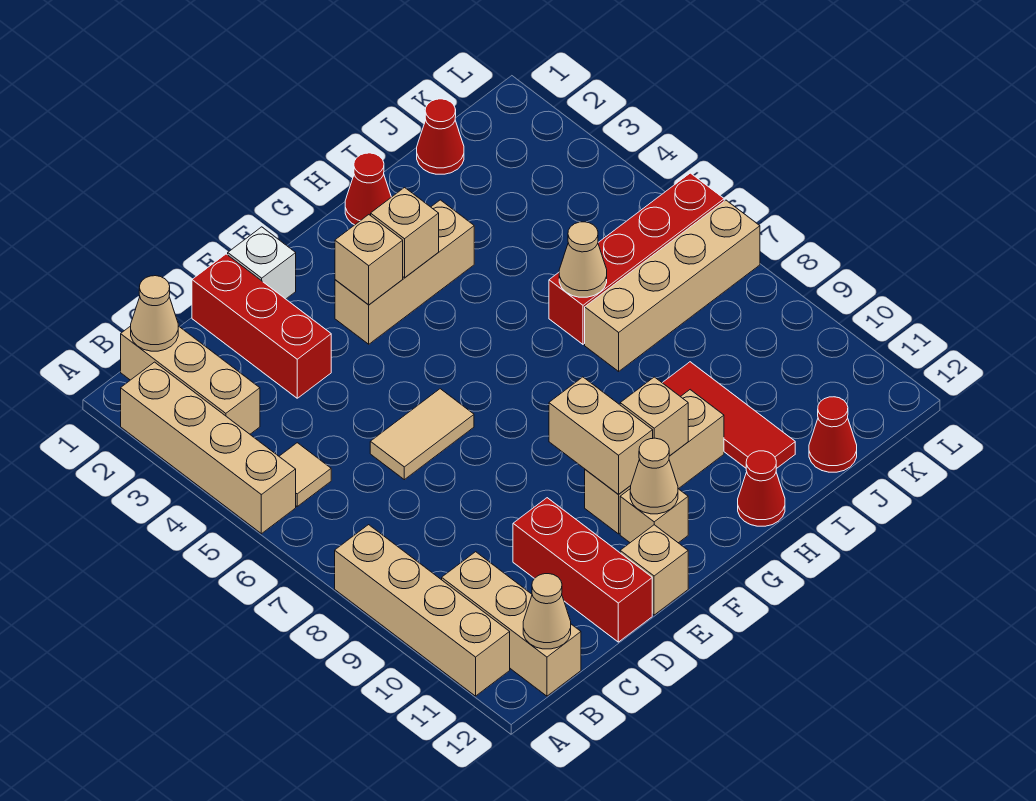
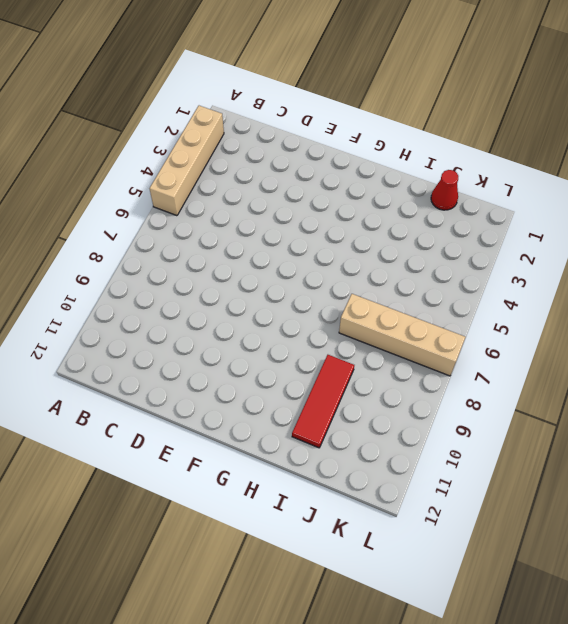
none -> tan 1x4 brick [335,525,510,696]
none -> tan 1x3 brick [121,326,260,434]
none -> tan 1x1 tile [279,443,331,506]

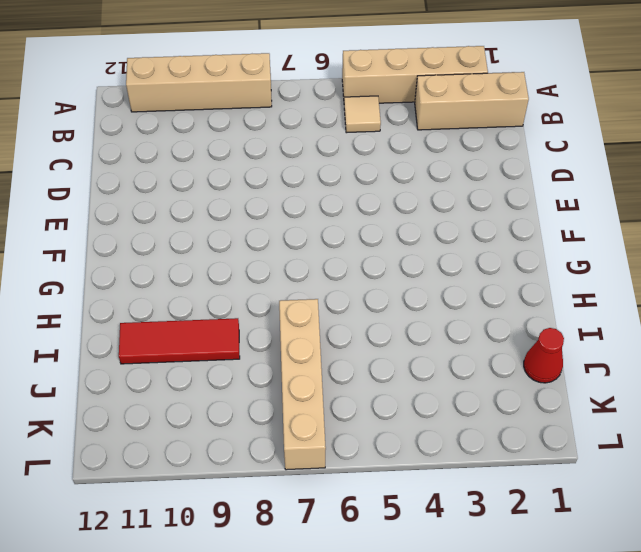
none -> tan 1x3 brick [442,552,581,696]
none -> red 1x3 brick [192,254,331,398]
none -> tan 1x2 tile [370,389,474,480]

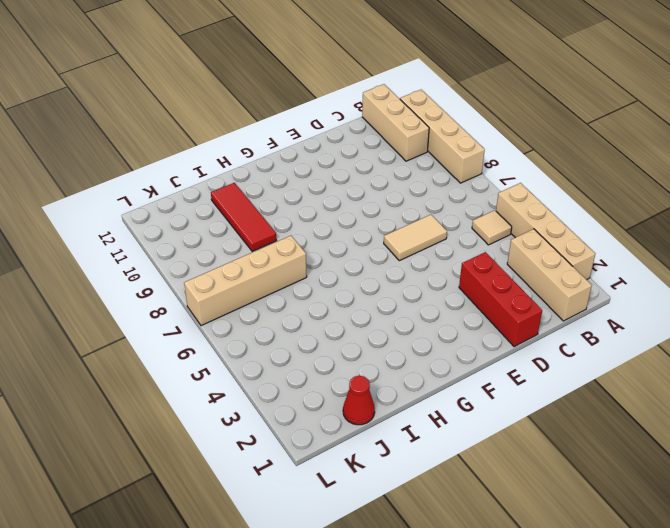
none -> red 1x3 brick [513,498,652,642]
none -> white 1x1 brick [228,227,296,299]
none -> tan 1x1 brick [620,525,688,615]

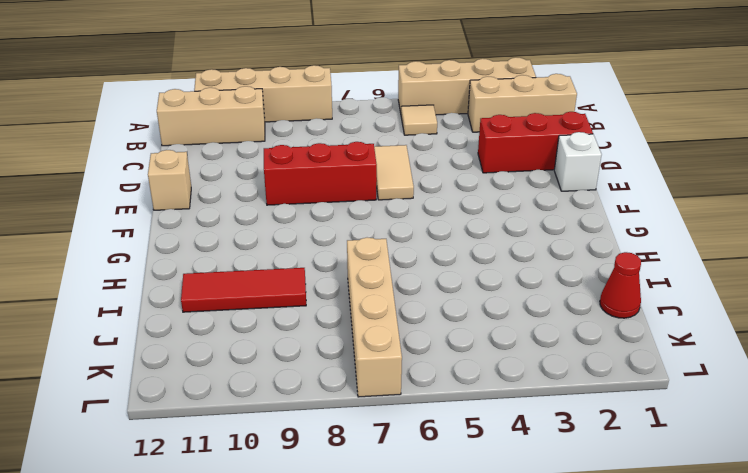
red 1x3 brick [264,142,377,205] -> red 1x3 brick moved to [513,498,652,642]
none -> tan 1x3 brick [335,200,474,344]
none -> tan 1x3 brick [585,390,724,534]
none -> tan 1x1 brick [620,489,688,543]

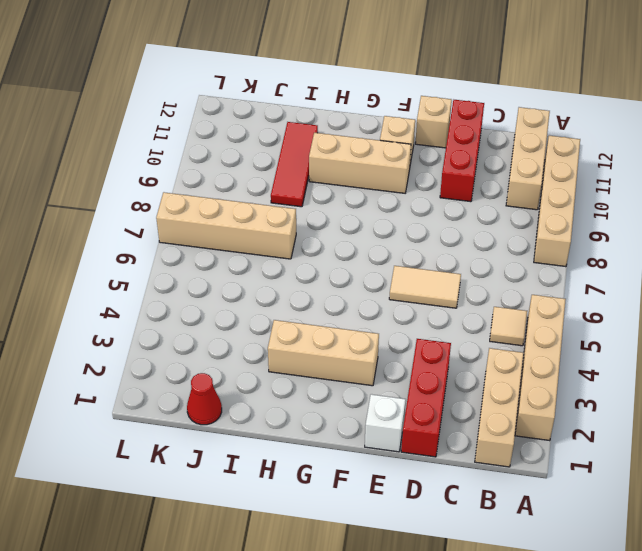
none -> red 1x1 cone [345,153,391,225]
none -> red 1x1 cone [738,451,785,526]
none -> red 1x4 brick [549,173,724,344]

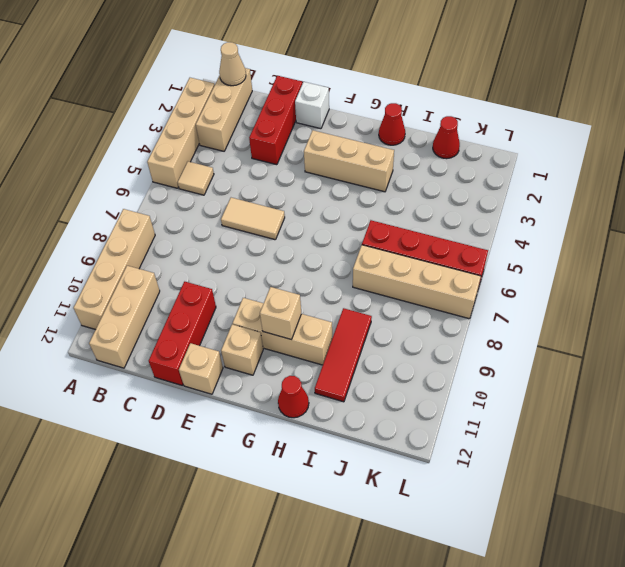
none -> red 1x1 cone [809,397,857,472]
none -> tan 1x1 cone [523,574,571,649]
none -> tan 1x1 brick [335,215,403,305]

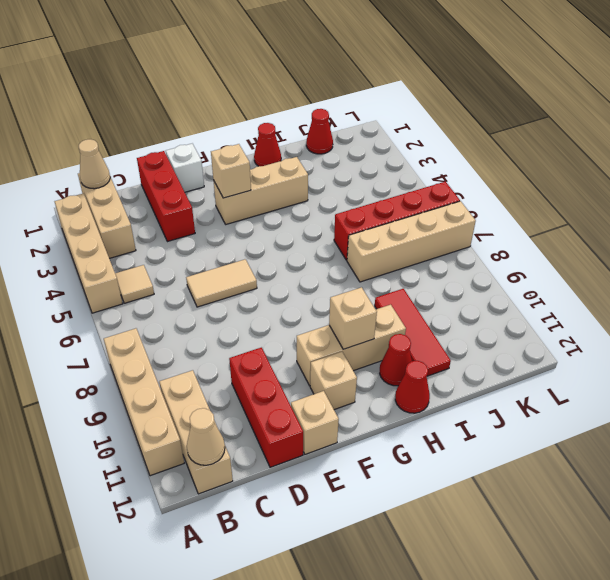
red 1x1 cone [380,334,412,386] -> red 1x1 cone moved to [809,397,857,472]
none -> tan 1x2 brick [549,377,653,495]
none -> tan 1x1 cone [630,438,678,514]
none -> tan 1x1 brick [371,188,439,278]

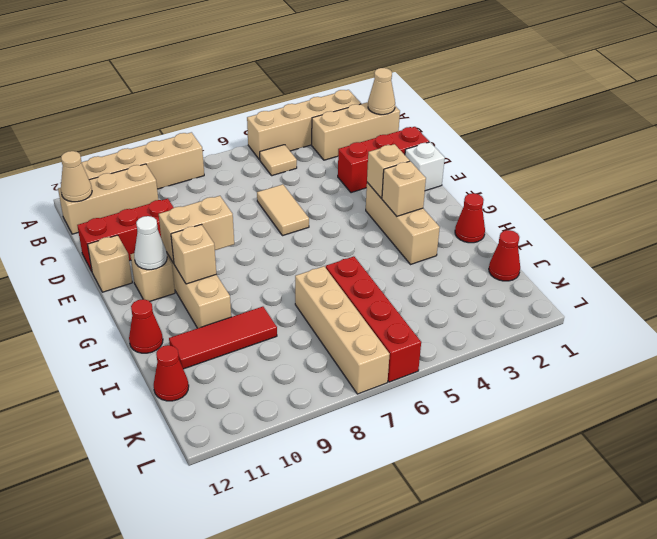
white 1x1 cone [134,216,167,270] -> tan 1x1 cone [630,438,678,514]
none -> tan 1x1 cone [559,222,607,297]

